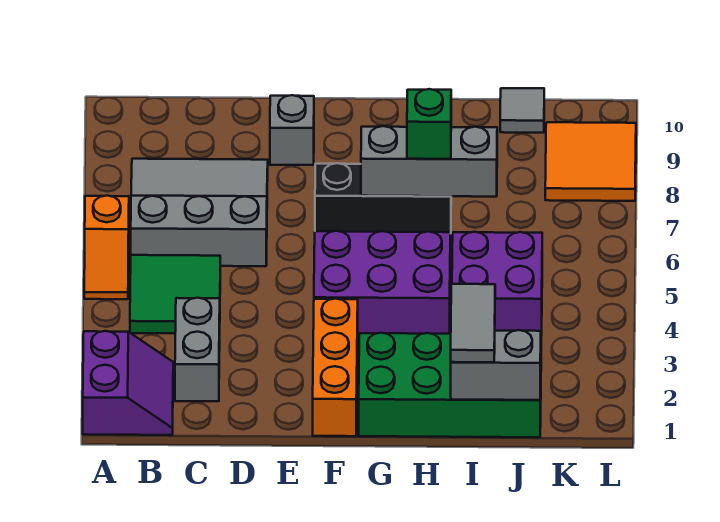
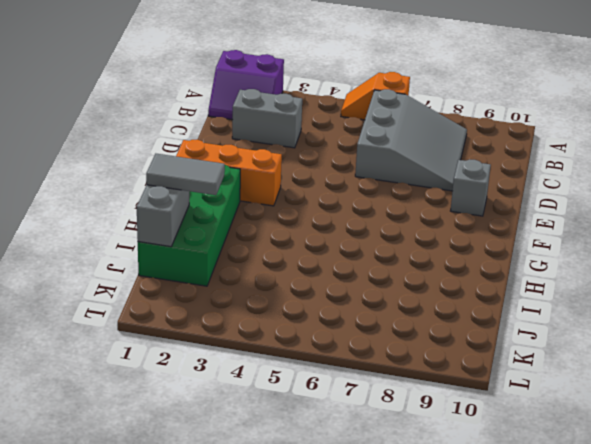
none -> green 2x2 tile [130,255,220,333]
none -> purple 2x3 brick [314,231,450,335]
none -> black 1x3 brick [315,163,451,234]

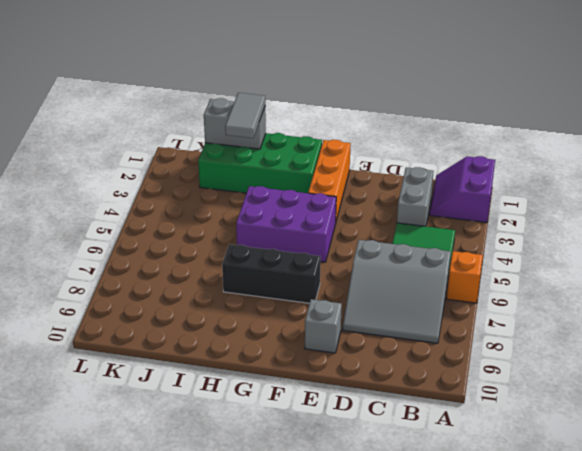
none -> purple 2x2 brick [452,232,542,336]
none -> grey 1x1 tile [500,88,544,133]
none -> orange 2x2 tile [545,122,636,201]

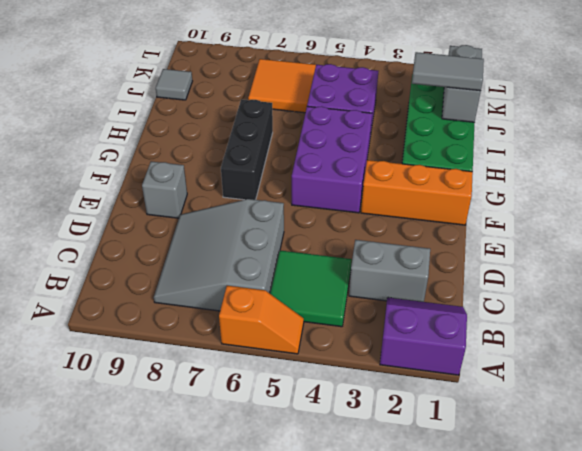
orange 2x2 tile [248,59,316,113] -> orange 2x2 tile moved to [545,122,636,201]
none -> grey 1x3 brick [361,126,497,197]
none -> green 1x1 brick [407,89,451,159]

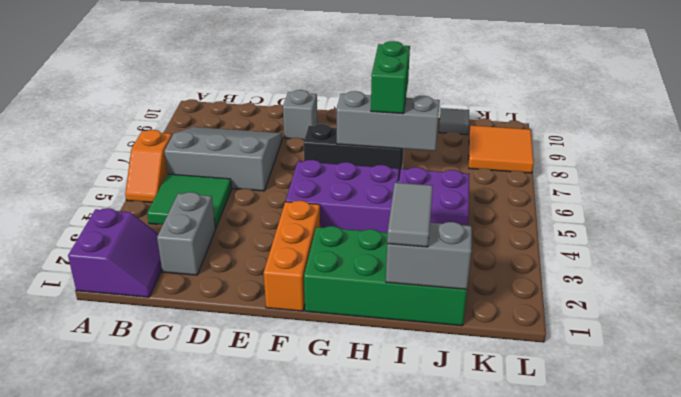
green 1x2 brick [371,41,410,114] -> green 1x1 brick [407,89,451,159]

